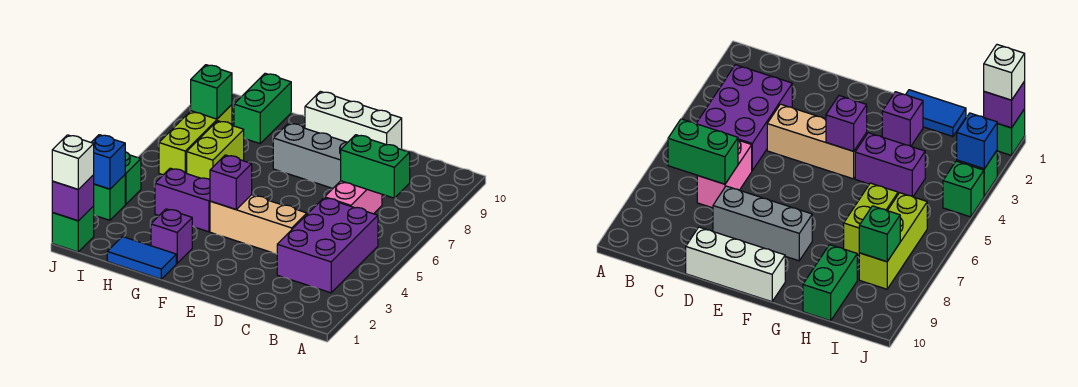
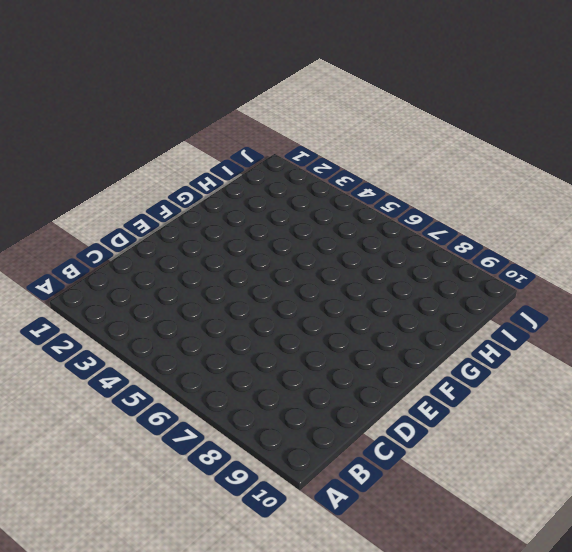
none -> purple 2x3 brick [277,198,378,293]
none -> pink 1x2 brick [325,181,382,214]
none -> tan 1x3 brick [210,195,307,254]

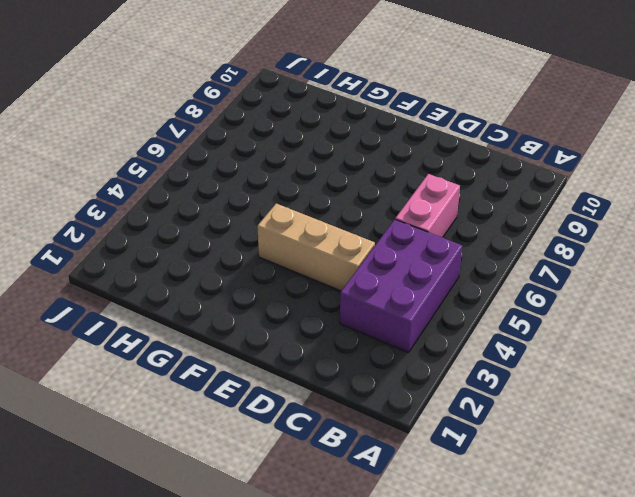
none -> grey 1x3 brick [273,123,348,188]
none -> white 1x3 brick [305,91,402,149]
none -> blue 1x2 tile [107,237,176,279]

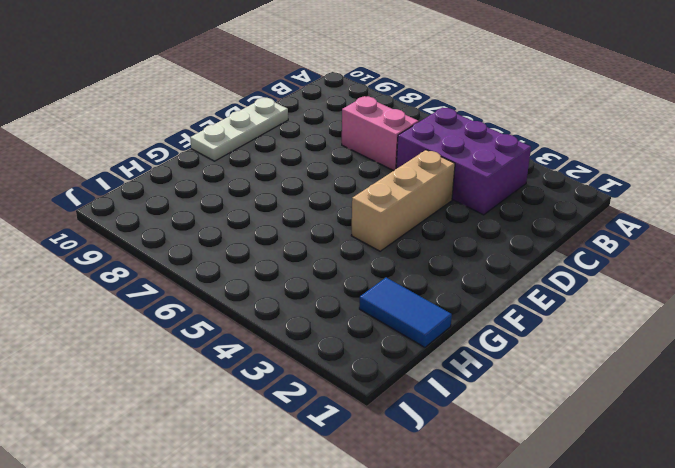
white 1x3 plate [190,98,288,161] -> white 1x3 brick [305,91,402,149]
blue 1x2 tile [359,278,452,347] -> blue 1x2 tile turned to [107,237,176,279]
none -> grey 1x3 brick [273,123,348,188]
none -> purple 1x1 brick [151,209,192,263]
none -> purple 1x2 brick [155,168,210,232]

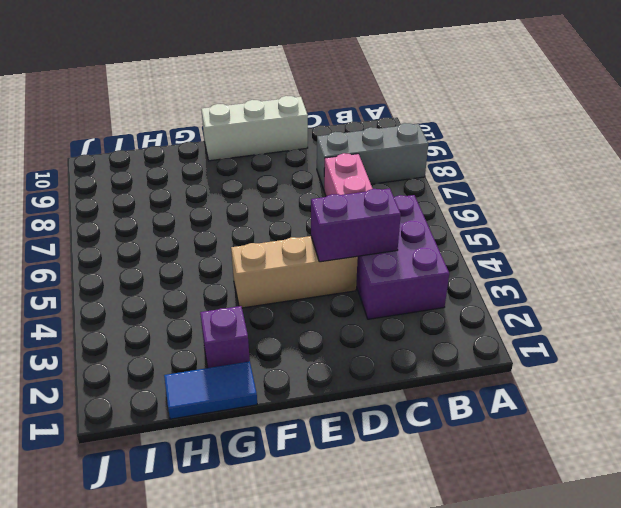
grey 1x3 brick [317,123,428,190] -> grey 1x3 brick moved to [273,123,348,188]
purple 1x2 brick [311,188,401,262] -> purple 1x2 brick moved to [155,168,210,232]
none -> lime 1x2 brick [187,121,244,180]
none -> green 1x2 brick [234,73,291,143]
none -> lime 1x3 brick [159,105,232,175]

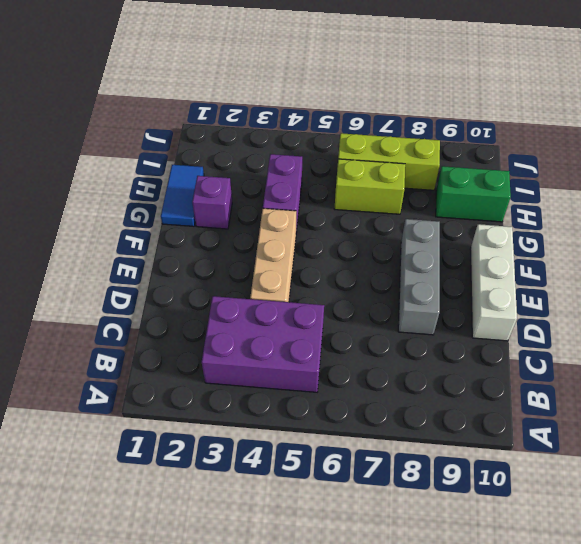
none -> pink 1x2 brick [325,181,382,214]
none -> green 1x1 brick [52,206,94,252]
none -> green 1x1 brick [94,175,125,220]

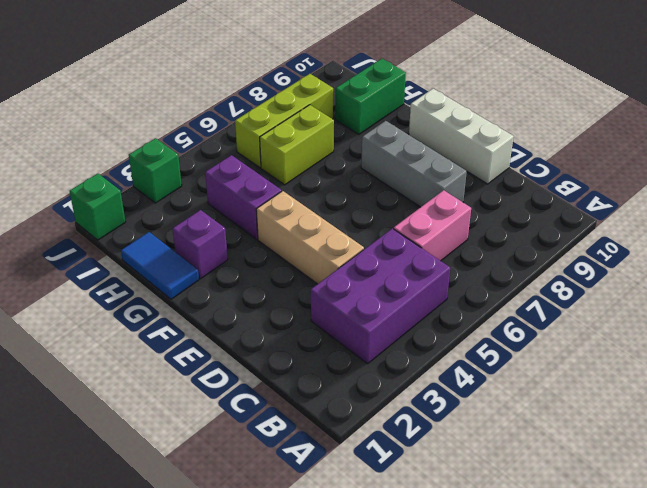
none -> green 1x1 brick [125,152,141,205]
none -> green 1x2 brick [341,135,410,198]
none -> purple 1x1 brick [210,155,252,210]

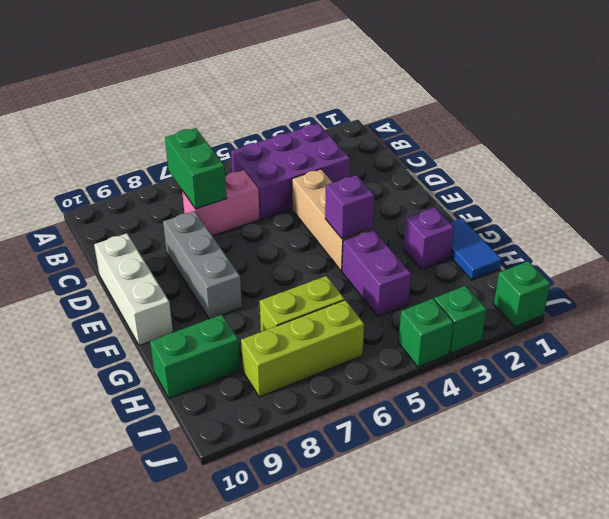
none -> green 1x1 brick [191,65,232,119]
none -> purple 1x1 brick [52,175,94,221]
none -> blue 1x1 brick [91,135,125,189]

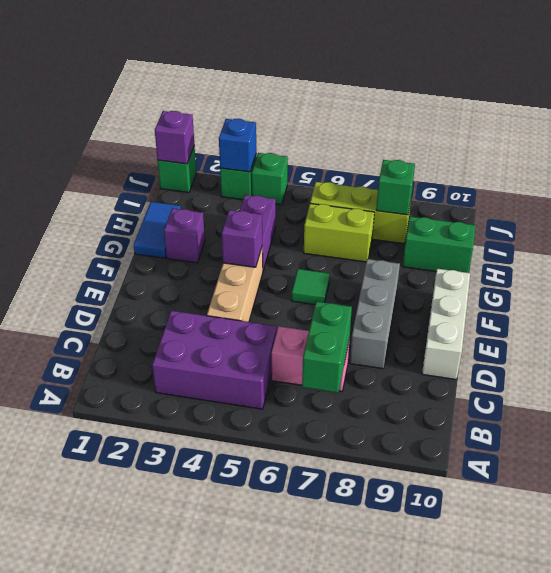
green 1x1 tile [292,269,330,305] -> none
none -> white 1x1 brick [52,135,94,190]

